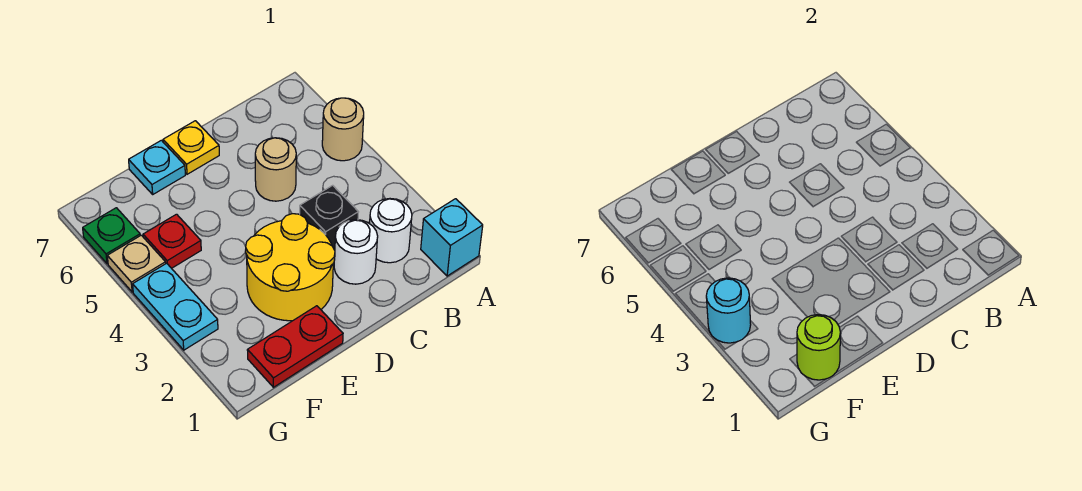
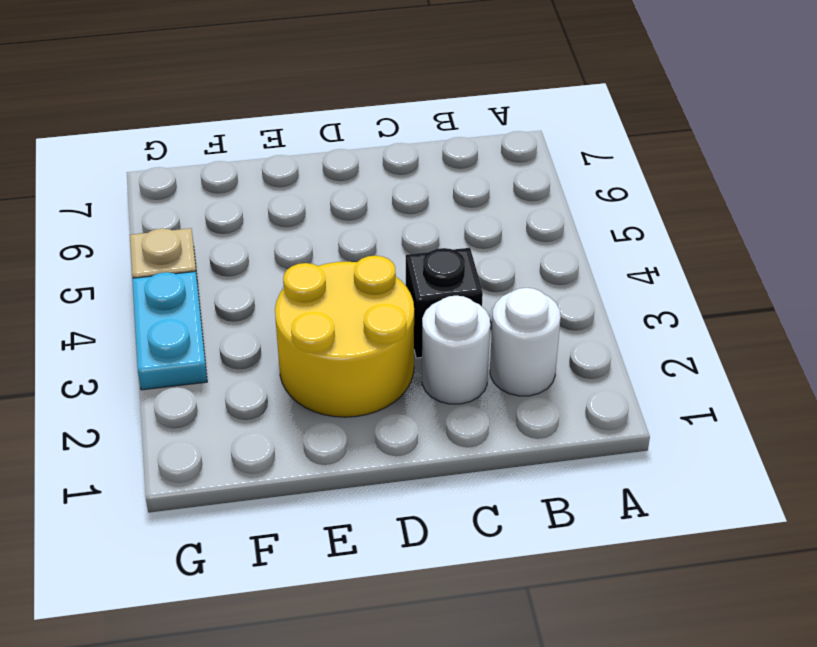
none -> cyan 1x1 brick [421,199,483,276]
none -> tan 1x1 round brick [322,98,364,161]
none -> tan 1x1 round brick [255,138,296,201]

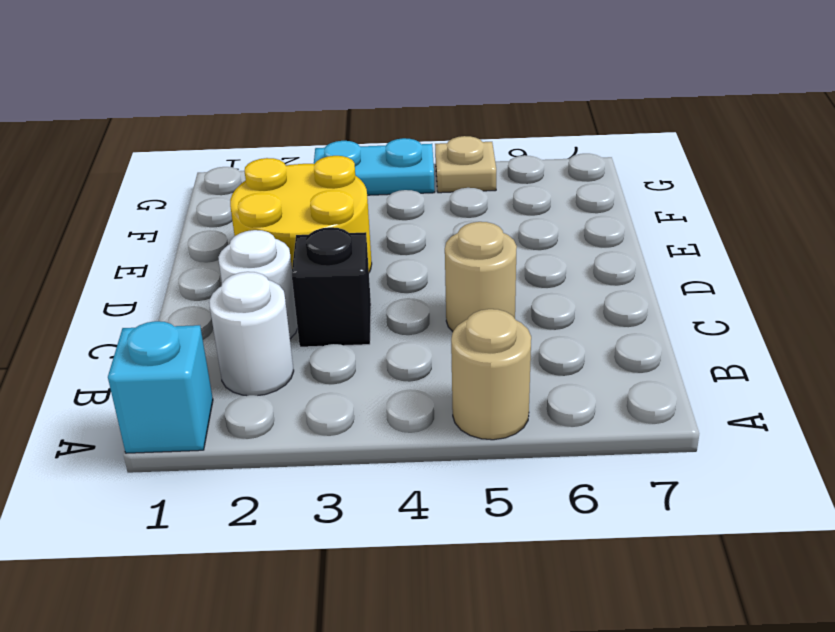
none -> yellow 1x1 plate [163,121,219,174]
none -> red 1x2 plate [247,306,343,387]
none -> cyan 1x1 plate [129,140,185,194]

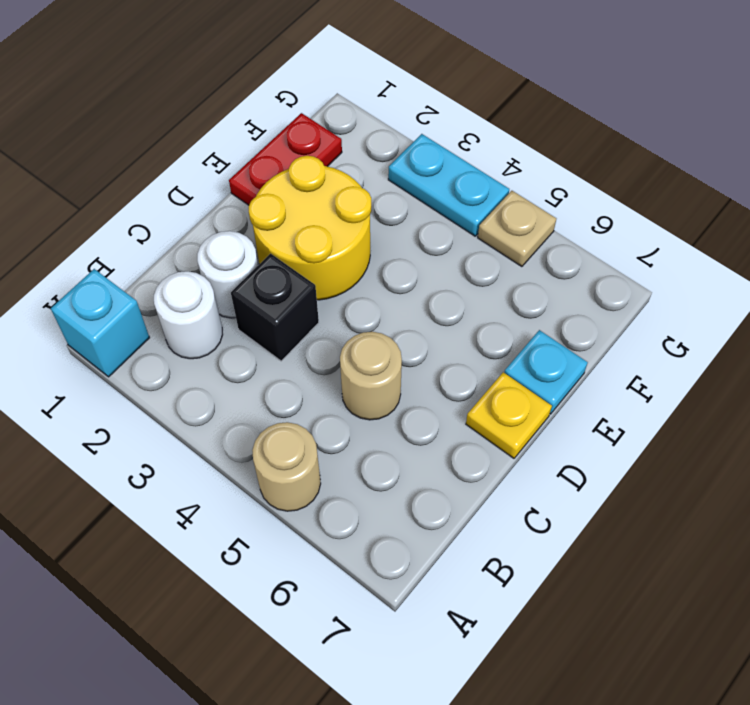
none -> red 1x1 plate [143,214,201,268]
none -> green 1x1 plate [83,208,140,264]
none -> lime 1x1 round brick [797,315,840,380]

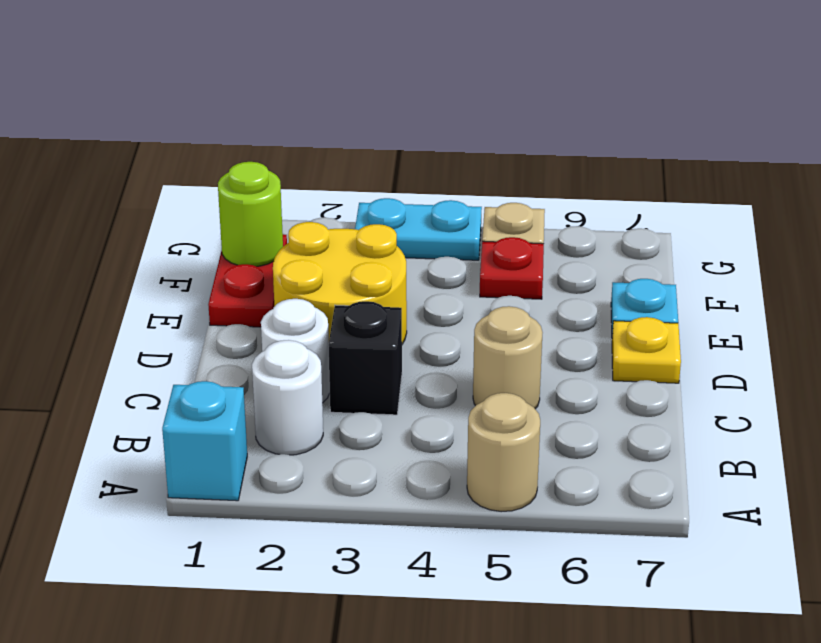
none -> green 1x1 plate [83,208,140,264]
none -> cyan 1x1 round brick [706,278,751,343]

